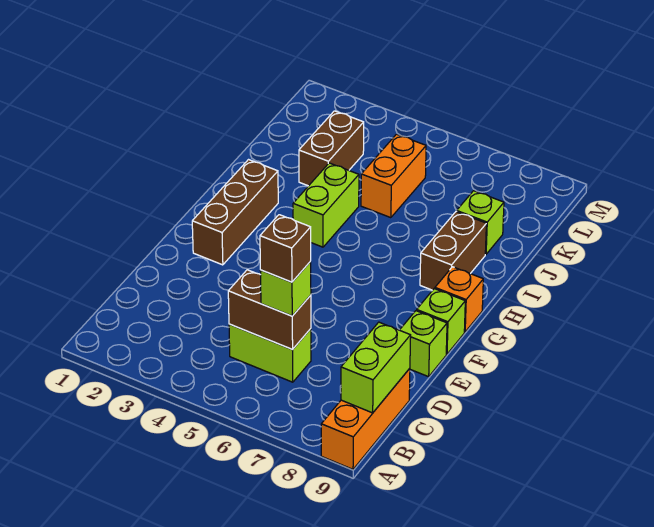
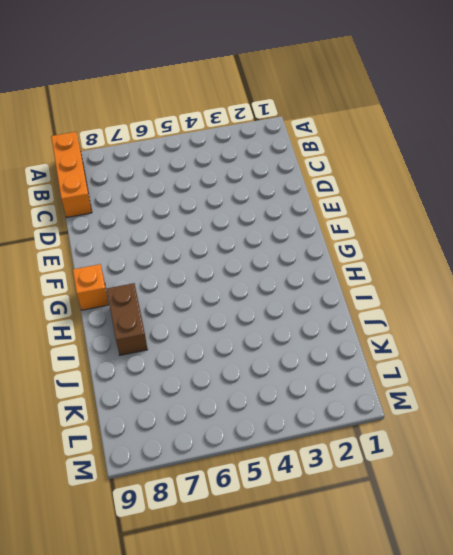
none -> lime 1x2 brick [229,324,311,382]
none -> lime 1x1 brick [400,311,447,377]
none -> brown 1x3 brick [192,160,278,265]

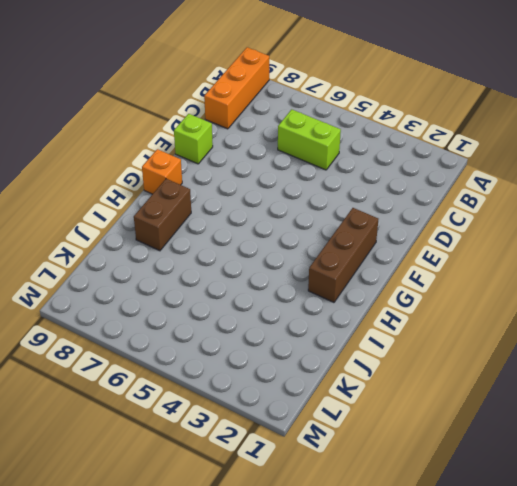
none -> lime 1x1 brick [417,289,465,354]
none -> lime 1x2 brick [293,163,359,247]
none -> brown 1x2 brick [299,111,364,186]

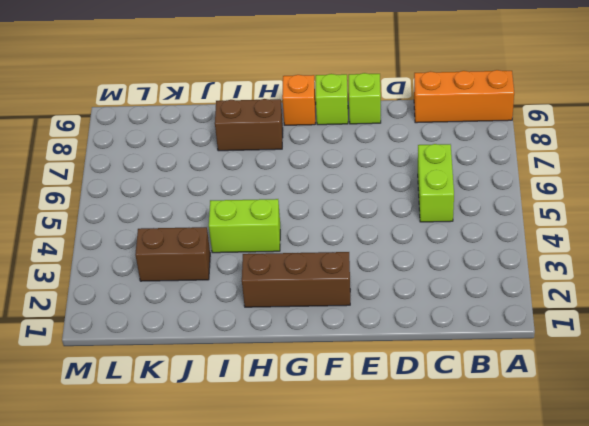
none -> orange 1x2 brick [361,134,426,218]
none -> lime 1x1 brick [457,191,504,254]
none -> lime 1x2 brick [341,322,411,413]

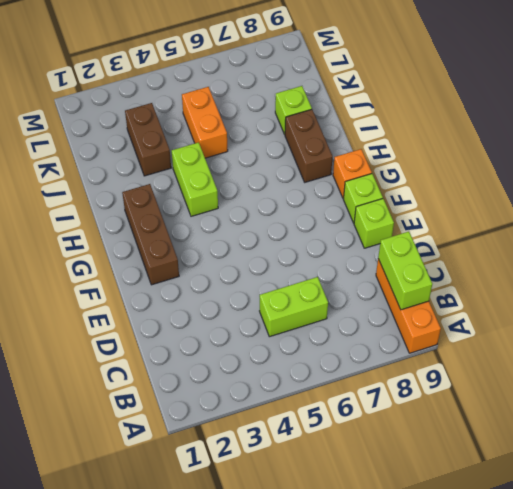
none -> brown 1x2 brick [228,270,311,350]
none -> lime 1x1 brick [260,262,311,316]
none -> brown 1x1 brick [260,215,311,282]

